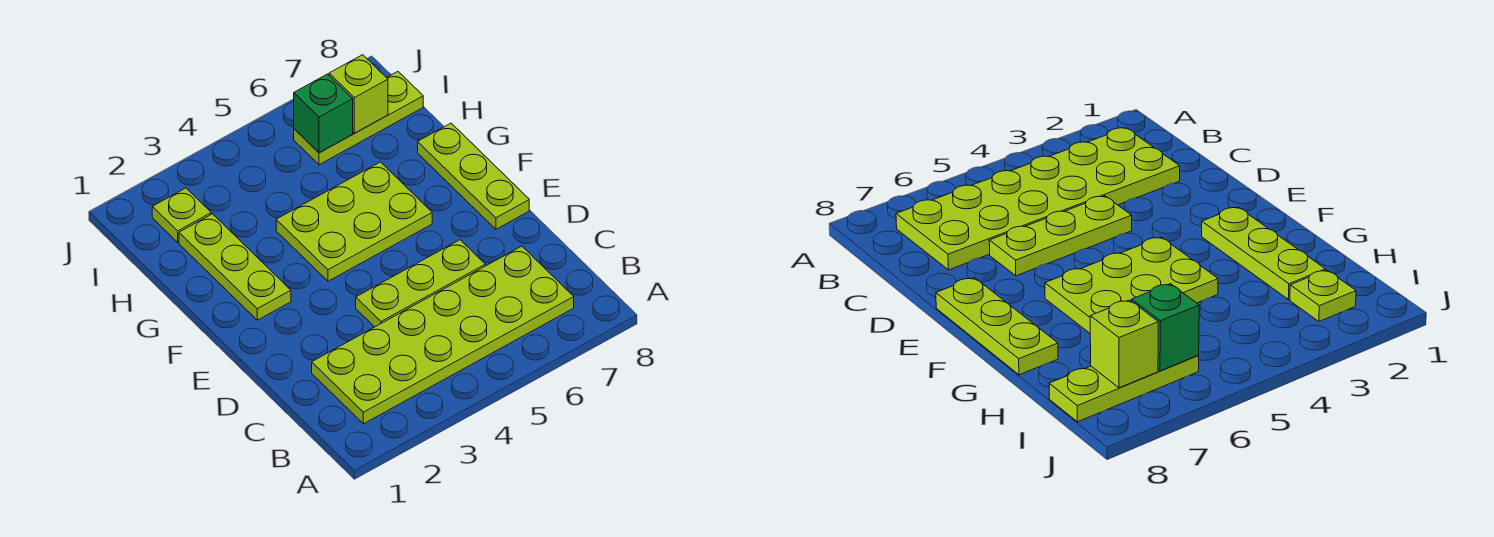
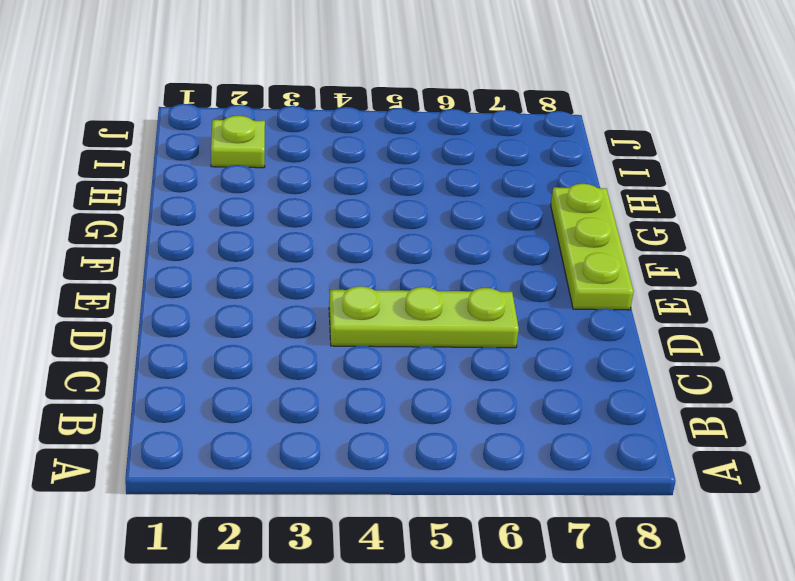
none -> lime 2x6 plate [312,246,574,424]
none -> lime 1x3 plate [179,214,291,320]

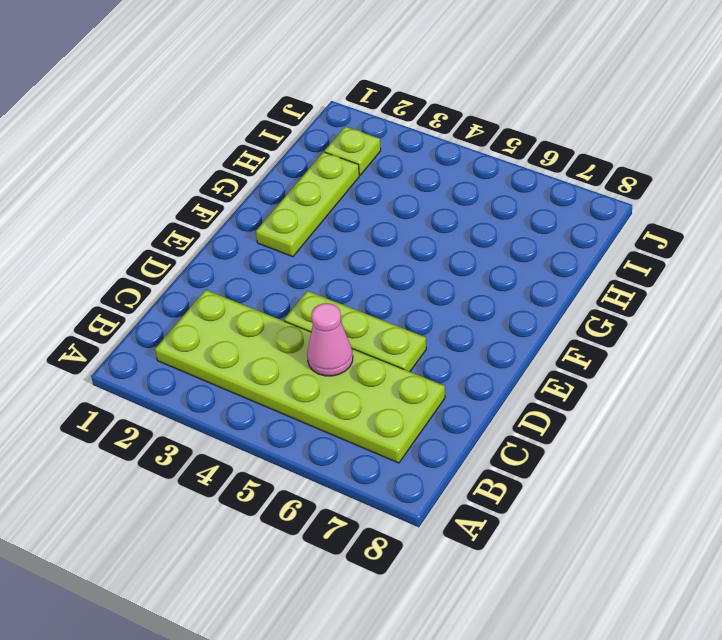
pink 1x1 cone [307,303,353,376] -> none
none -> lime 1x3 plate [418,123,529,229]
none -> lime 2x3 plate [276,162,432,281]

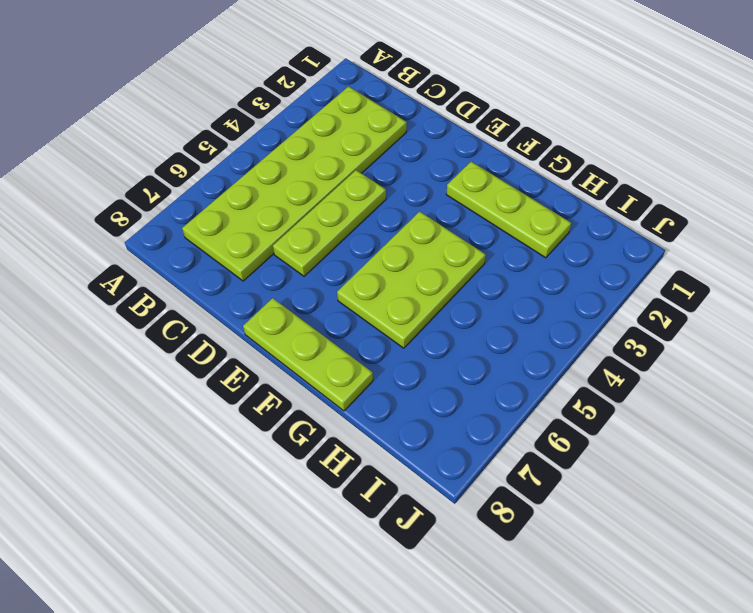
none -> lime 1x1 plate [152,188,211,242]
none -> lime 1x3 plate [294,72,423,165]

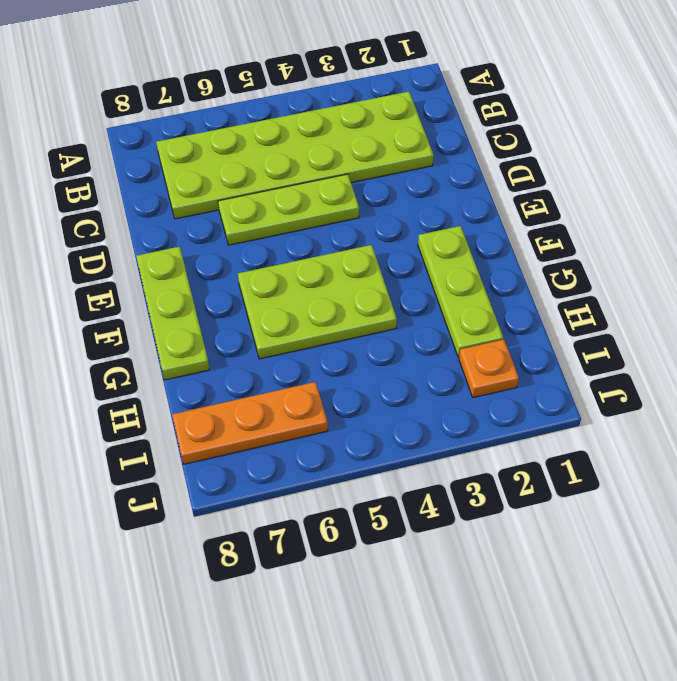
orange 1x1 plate [459,339,519,398] -> lime 1x1 plate [152,188,211,242]
orange 1x3 plate [172,382,328,464] -> lime 1x3 plate [294,72,423,165]
none -> green 1x1 brick [294,74,353,153]
none -> lime 1x1 brick [329,55,388,133]

